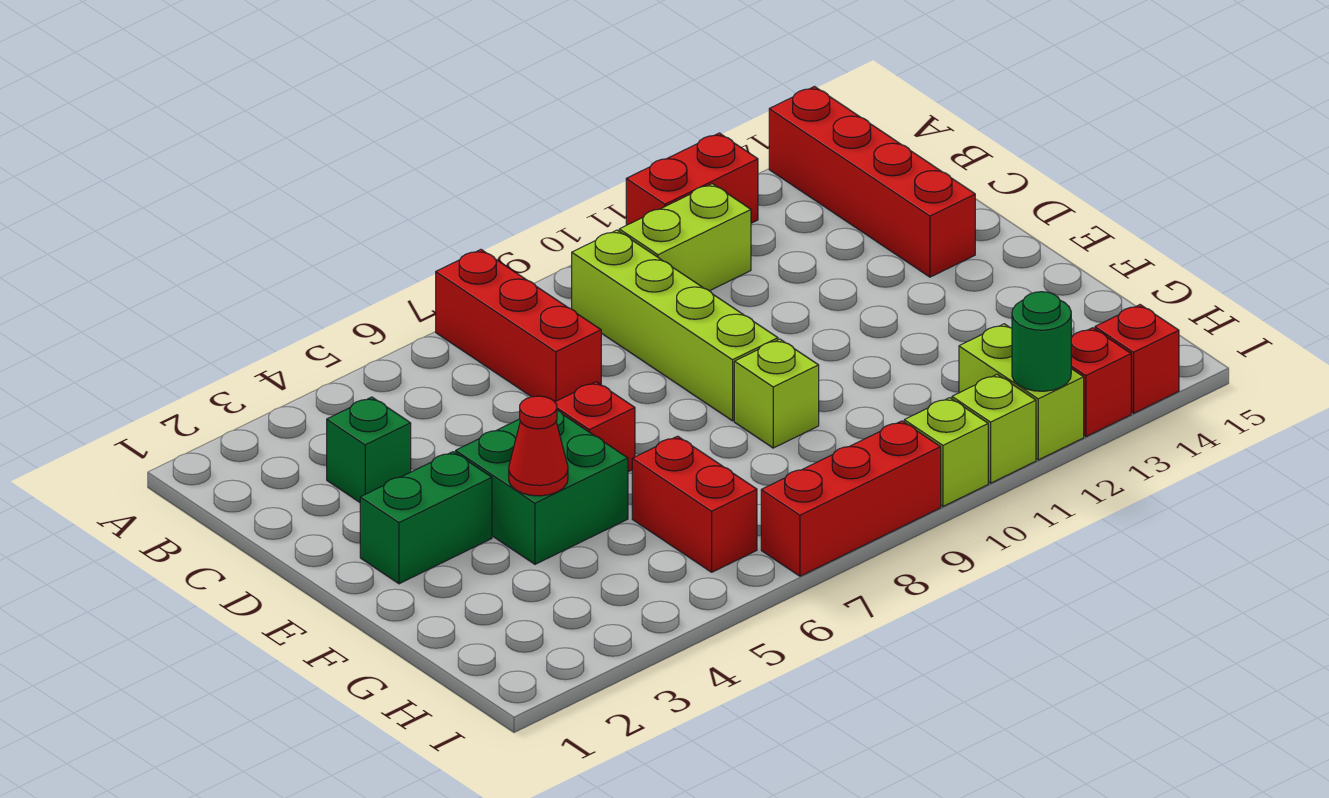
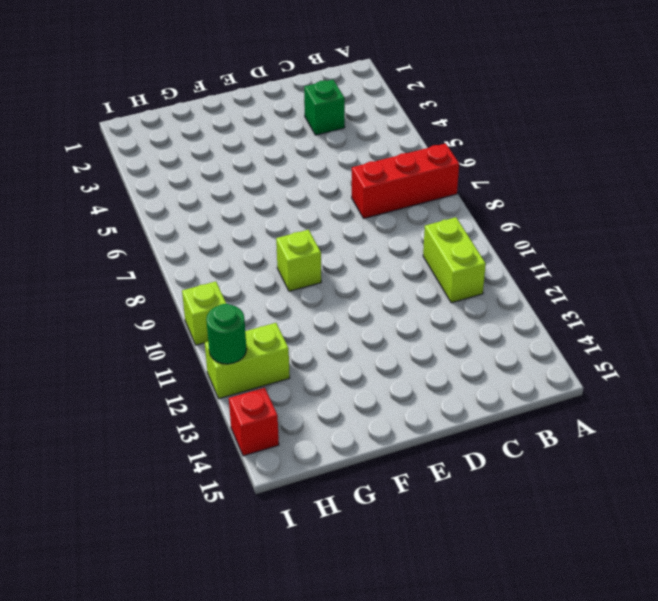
none -> red 1x2 brick [626,133,758,225]
none -> red 1x4 brick [769,87,975,277]
none -> lime 1x4 brick [572,230,778,421]

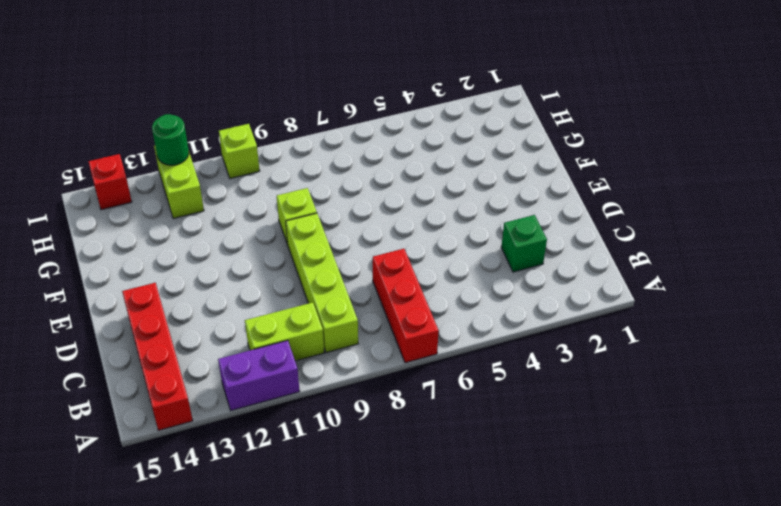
purple 1x2 brick [218,340,300,410] -> red 1x2 brick [626,133,758,225]
none -> green 1x2 brick [360,452,492,584]
none -> green 2x2 brick [456,410,628,564]
none -> red 1x1 brick [555,382,635,472]

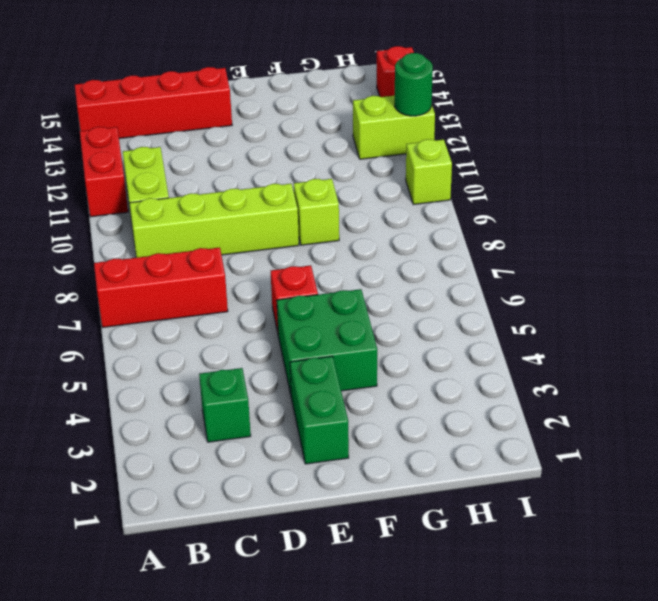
none -> red 1x2 brick [632,436,757,572]
none -> red 1x3 brick [761,421,941,576]
none -> lime 1x1 brick [952,374,1036,483]

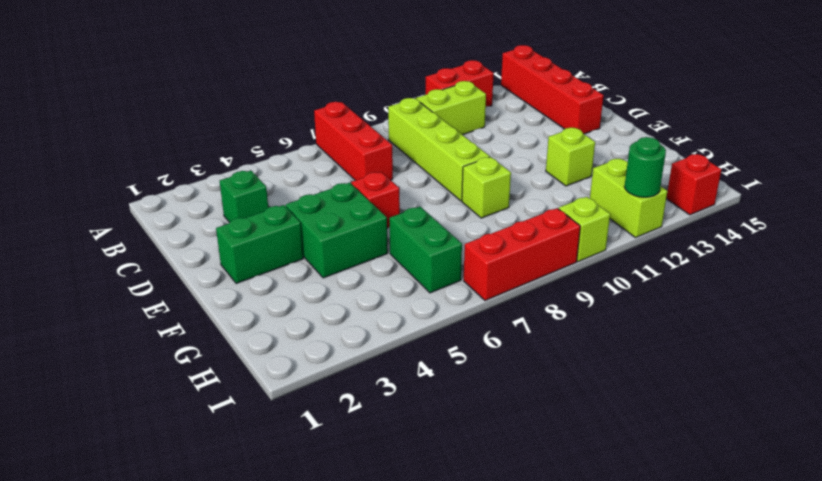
lime 1x1 brick [546,128,595,186] -> lime 1x1 brick moved to [952,374,1036,483]
green 1x2 brick [389,207,462,293] -> red 1x2 brick [632,436,757,572]
none -> red 1x1 brick [1071,328,1131,437]
none -> red 1x1 cone [509,396,568,496]

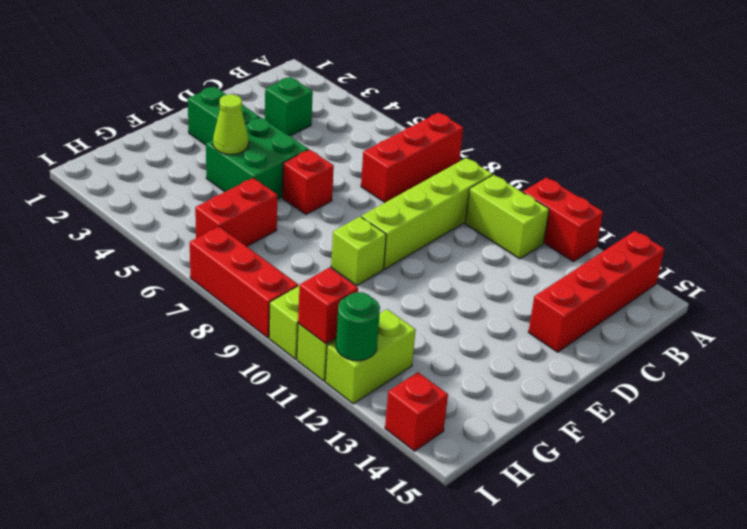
lime 1x1 cone [213,94,249,154] -> red 1x1 cone [509,396,568,496]
red 1x1 brick [298,267,358,344] -> red 1x1 brick moved to [1071,328,1131,437]

